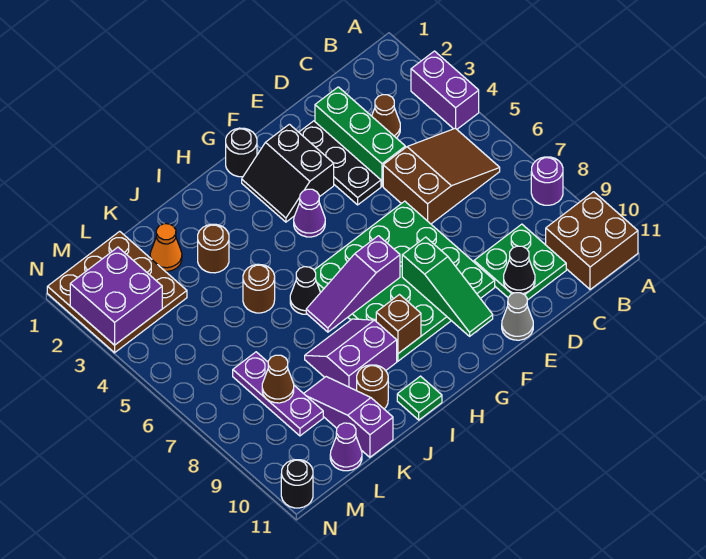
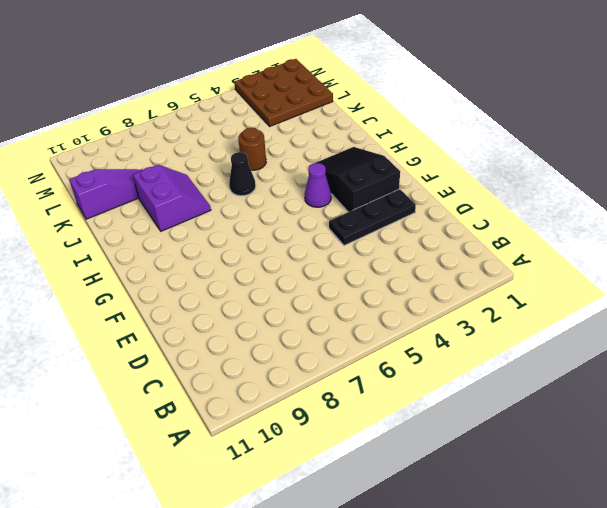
black 2x3 slope [316,147,400,212] -> black 2x2 slope [242,124,334,222]
none -> purple 1x2 brick [411,51,479,129]
none -> purple 1x1 round brick [531,157,563,205]
none -> brown 2x2 brick [546,192,638,290]
none -> brown 2x3 slope [383,128,500,224]

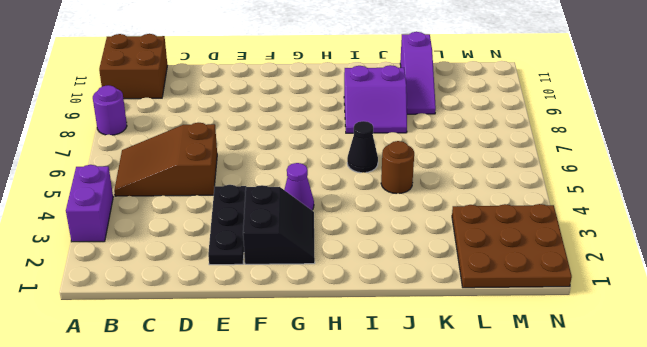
none -> brown 1x1 cone [372,95,400,138]
none -> green 2x2 plate [474,224,566,300]
none -> green 1x3 brick [315,87,405,186]
none -> green 4x4 plate [314,201,495,361]

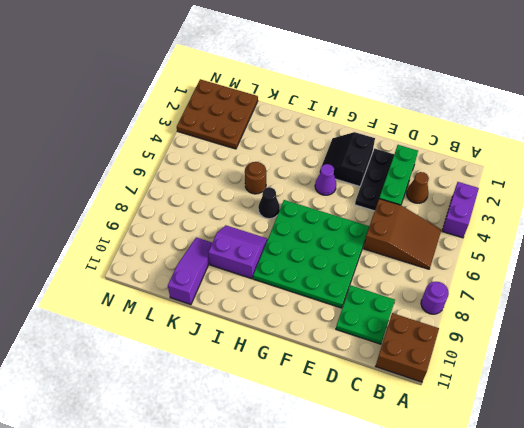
none -> grey 1x1 cone [502,293,533,340]
none -> black 1x1 round brick [226,128,257,177]
none -> green 1x1 plate [397,376,442,420]
none -> brown 1x1 round brick [198,224,229,273]

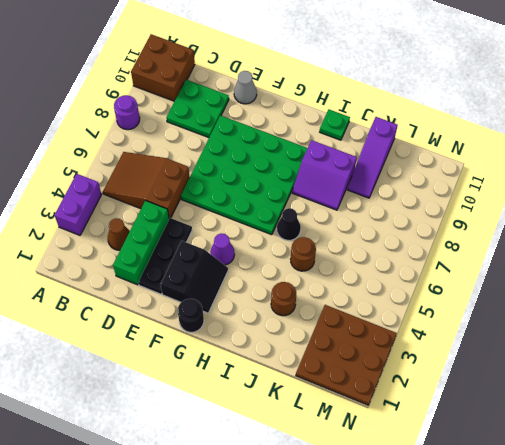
none -> brown 1x1 round brick [357,365,388,409]
none -> orange 1x1 cone [150,224,182,271]
none -> purple 1x3 plate [233,352,323,436]
none -> purple 1x1 cone [330,423,362,471]

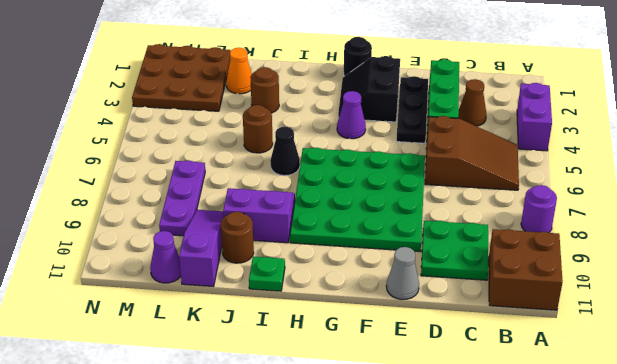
none -> black 1x1 round brick [281,460,313,508]
none -> black 1x1 cone [504,246,535,294]
none -> green 1x3 slope [402,237,493,336]
none -> purple 1x3 slope [306,236,400,332]

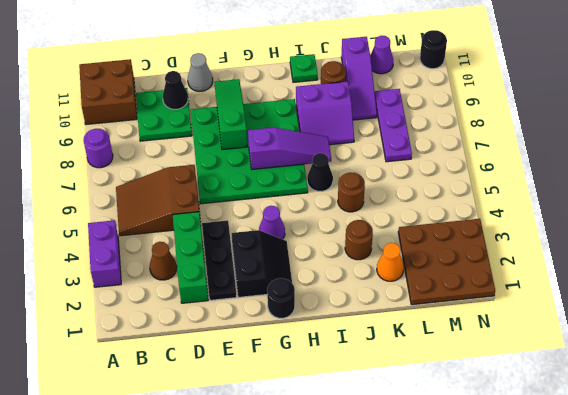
none -> brown 1x1 brick [376,295,421,354]
none -> brown 1x1 cone [262,355,294,403]
none -> purple 2x2 brick [70,247,162,345]

